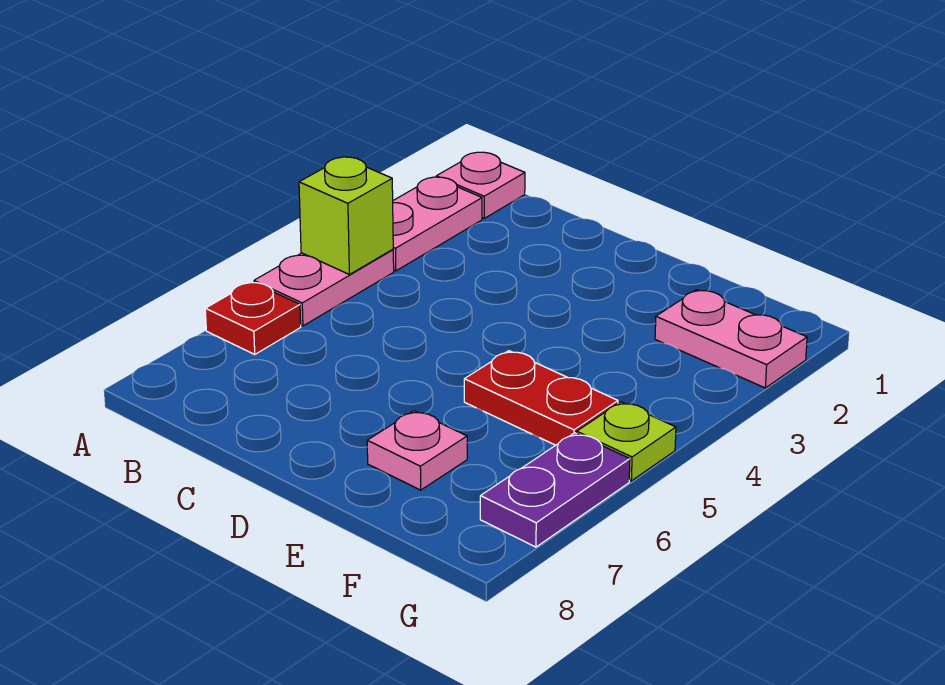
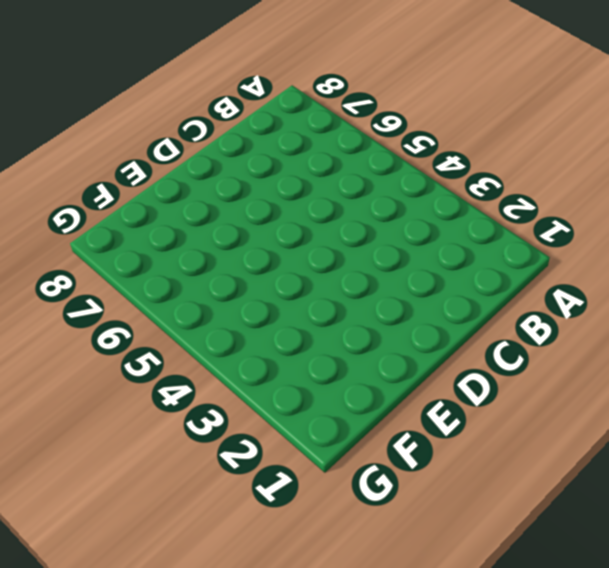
none -> pink 1x1 plate [436,152,525,218]
none -> pink 1x2 plate [393,177,482,271]

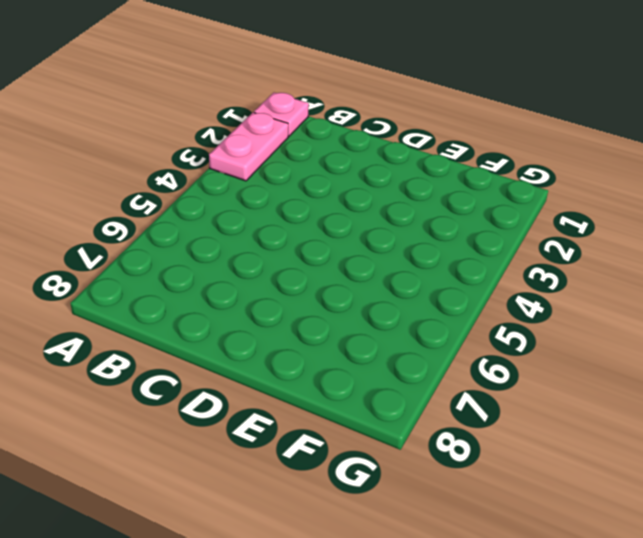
none -> pink 1x2 plate [254,249,394,326]
none -> red 1x1 plate [205,282,301,354]

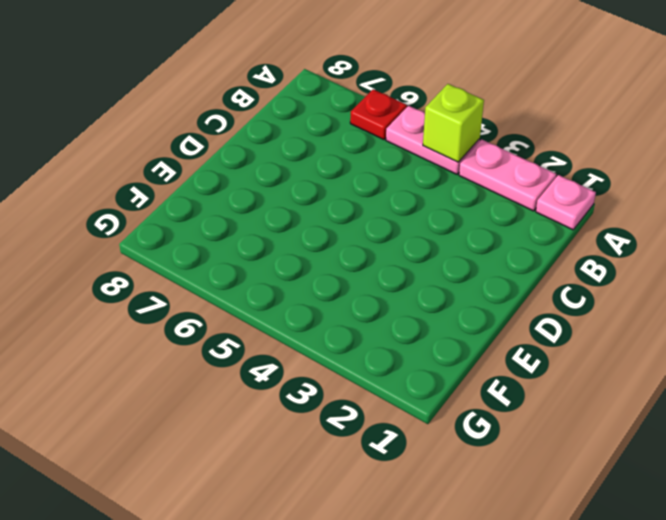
none -> red 1x2 plate [464,351,618,445]
none -> pink 1x1 plate [367,411,467,490]

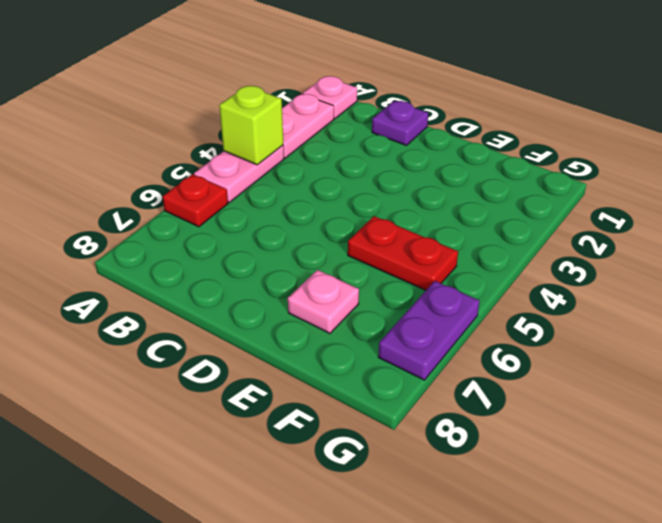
purple 1x1 plate [372,101,428,145] -> none
none -> pink 1x2 plate [655,290,807,388]
none -> lime 1x1 plate [577,402,676,481]

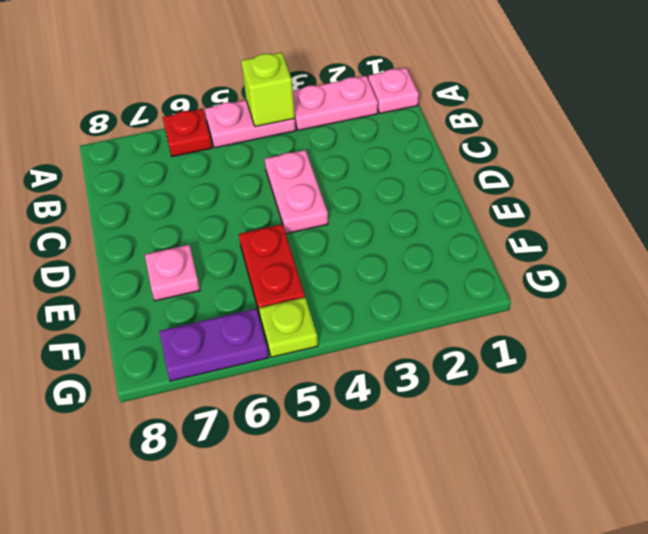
pink 1x2 plate [265,150,328,234] -> pink 1x2 plate moved to [655,290,807,388]

